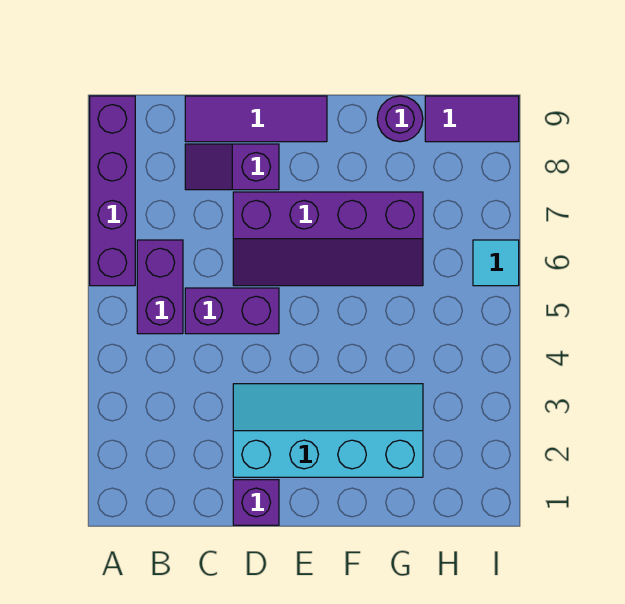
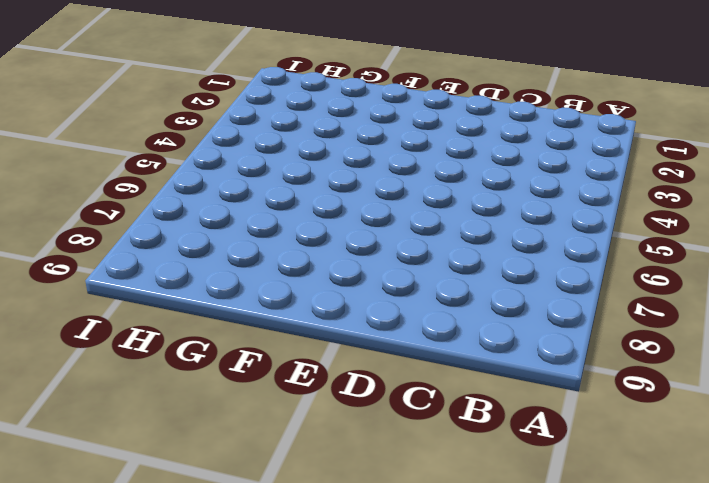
none -> purple 1x4 brick [90,96,135,286]
none -> purple 1x2 brick [137,240,183,334]

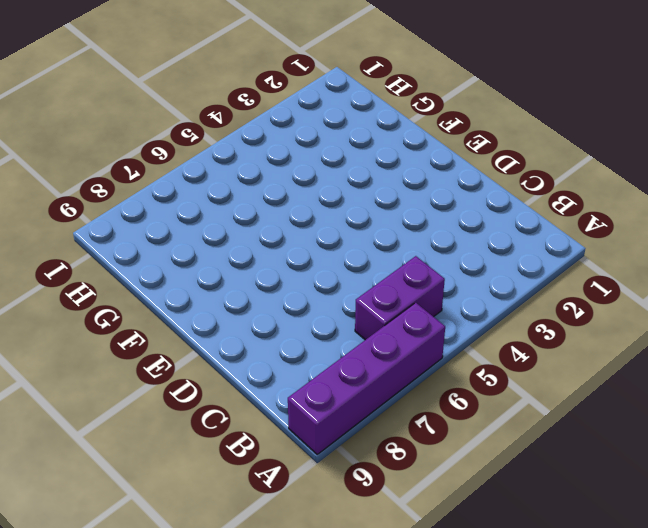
none -> purple 1x2 brick [185,288,279,334]
none -> purple 1x2 slope [185,144,279,190]

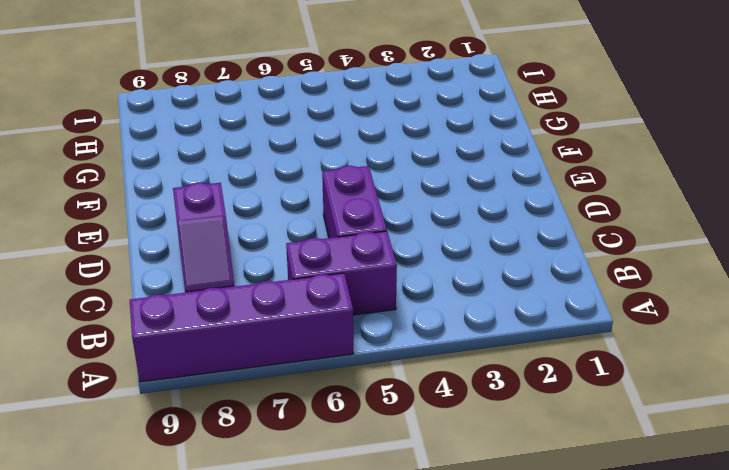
none -> purple 1x3 tile [185,96,327,142]
none -> purple 1x1 brick [233,480,279,525]

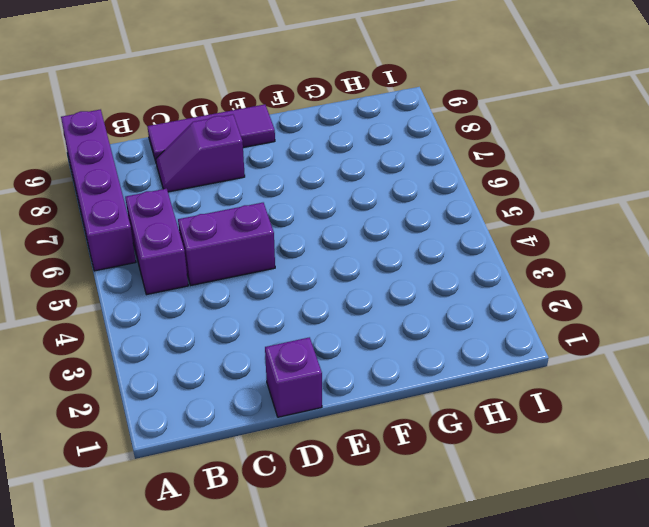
none -> cyan 2x4 slope [233,384,423,477]
none -> purple 2x4 slope [233,192,423,286]

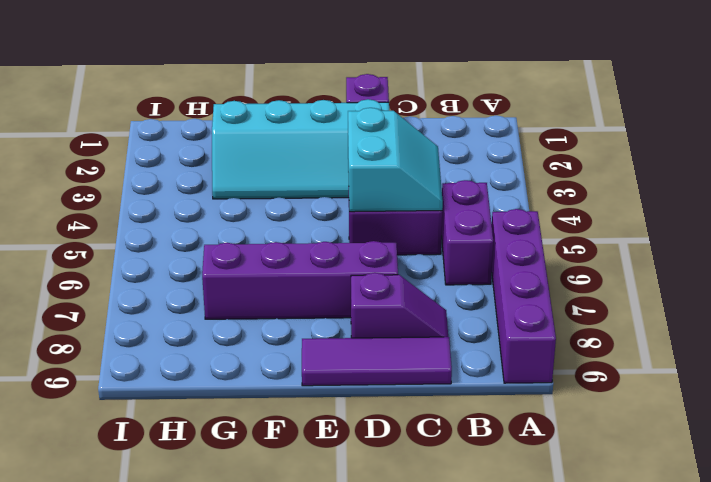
cyan 2x2 slope [348,108,443,212] -> none
none -> purple 1x1 round brick [377,96,423,142]
none -> purple 1x2 tile [425,96,519,142]

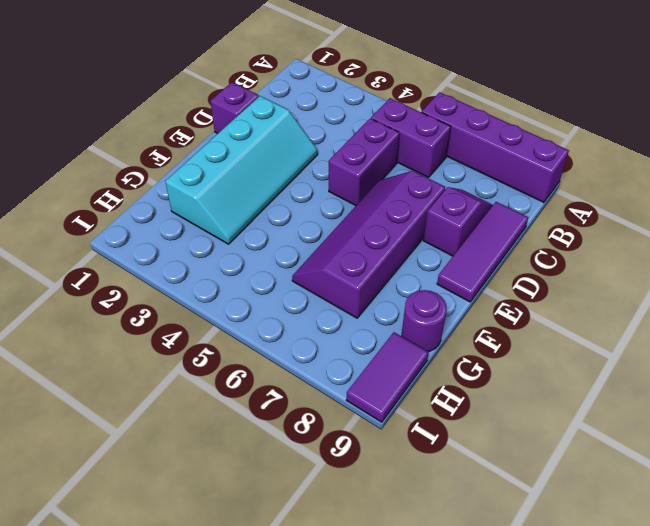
none -> cyan 1x1 tile [473,240,519,286]

